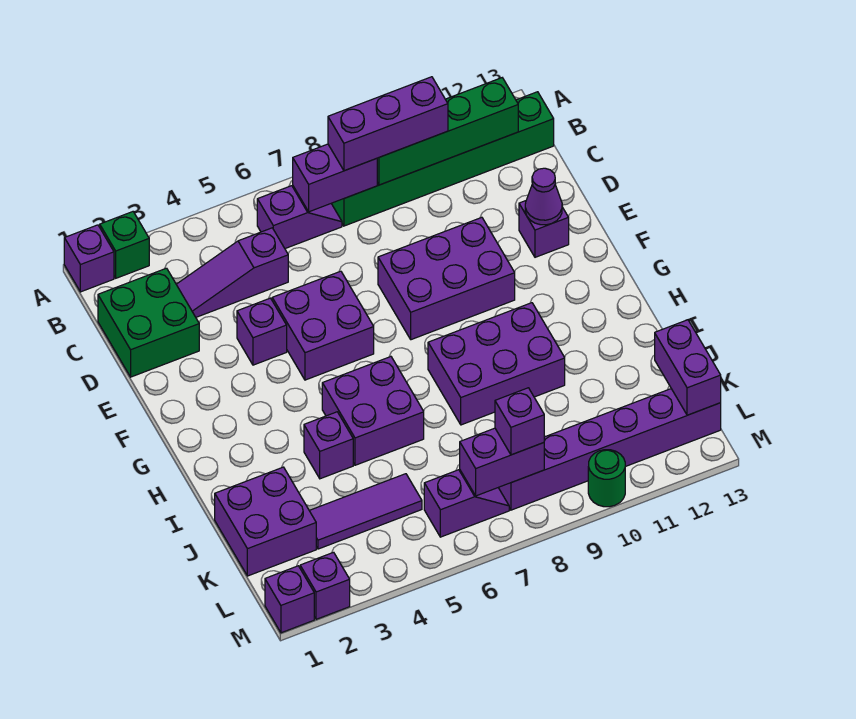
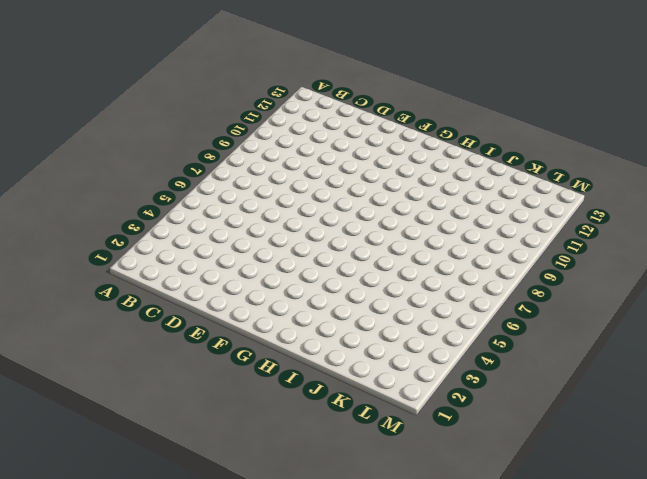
none -> purple 1x1 brick [64,225,114,292]
none -> green 1x1 brick [100,212,149,278]
none -> purple 1x2 slope [257,186,342,249]

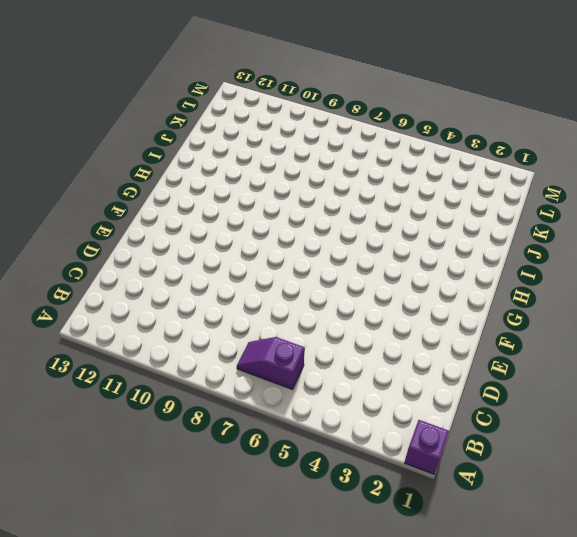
none -> green 1x1 brick [100,212,149,278]
none -> green 1x6 brick [331,92,554,226]
none -> green 2x2 brick [98,268,199,377]

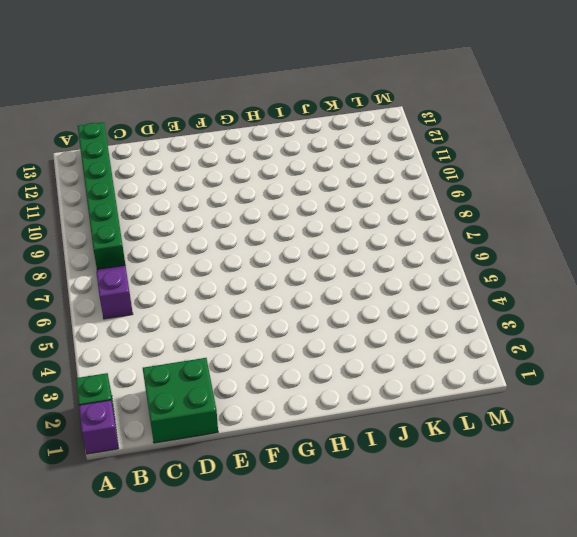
none -> purple 1x3 slope [176,228,288,317]
none -> purple 1x1 brick [237,298,287,365]
none -> purple 2x2 brick [272,271,374,380]

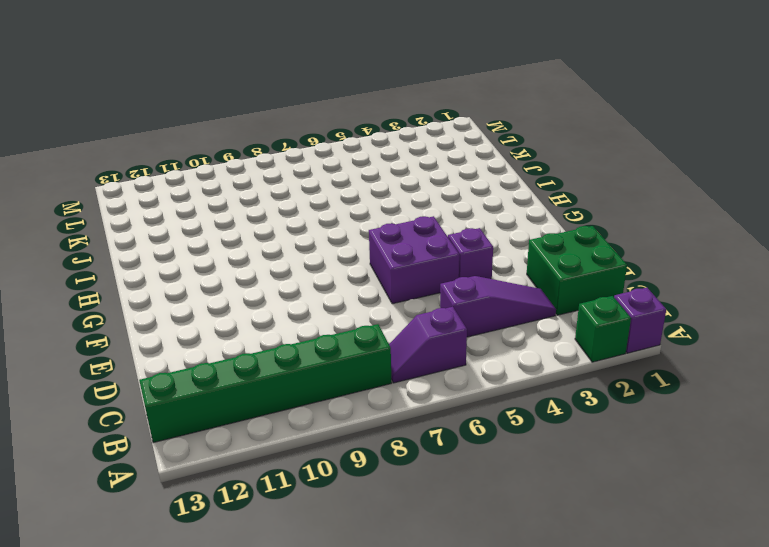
none -> purple 2x3 brick [378,217,515,340]
none -> purple 1x1 brick [519,201,569,257]
none -> purple 2x2 brick [322,357,424,465]

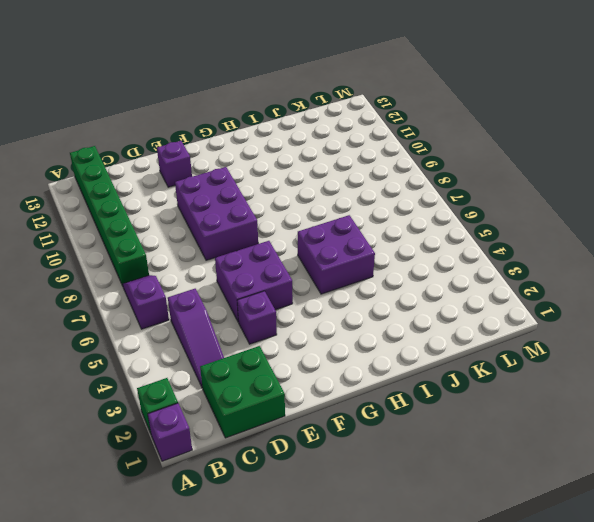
none -> purple 2x3 brick [428,303,565,425]
none -> purple 1x1 brick [304,412,353,479]
none -> purple 2x2 brick [215,467,316,576]

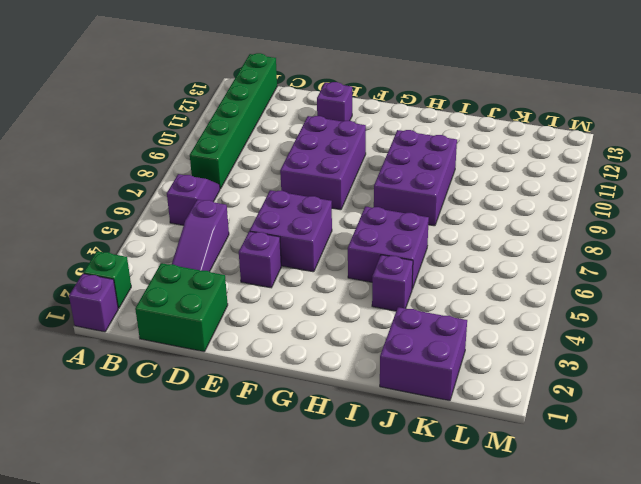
none -> purple 1x3 tile [309,474,422,549]
none -> purple 1x2 slope [424,470,509,537]
none -> purple 1x6 brick [499,389,721,510]

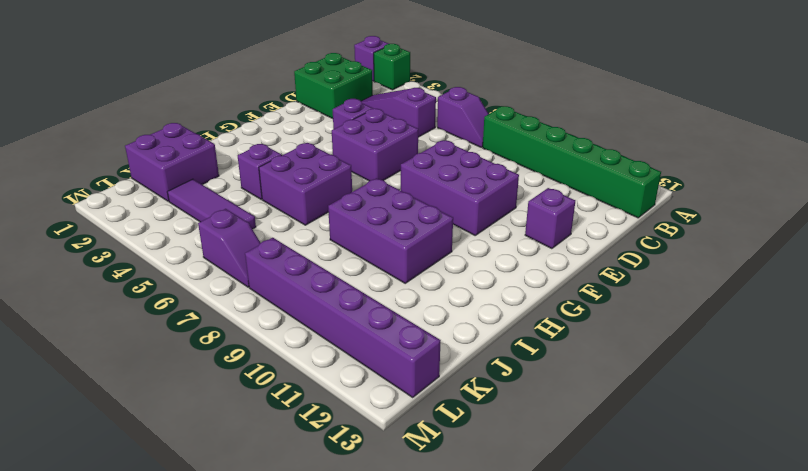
none -> purple 1x1 brick [265,566,314,633]
none -> purple 1x1 brick [300,552,350,619]
none -> green 1x1 round brick [588,450,625,507]

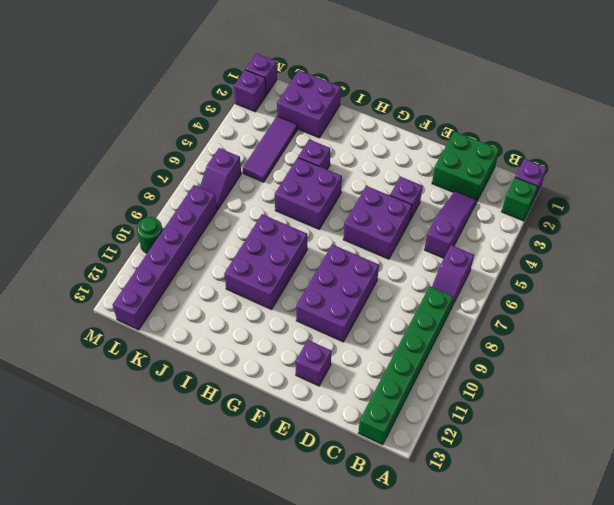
none -> purple 1x2 brick [293,144,377,212]
none -> green 1x4 brick [377,78,518,185]
none -> purple 1x1 cone [525,168,562,225]

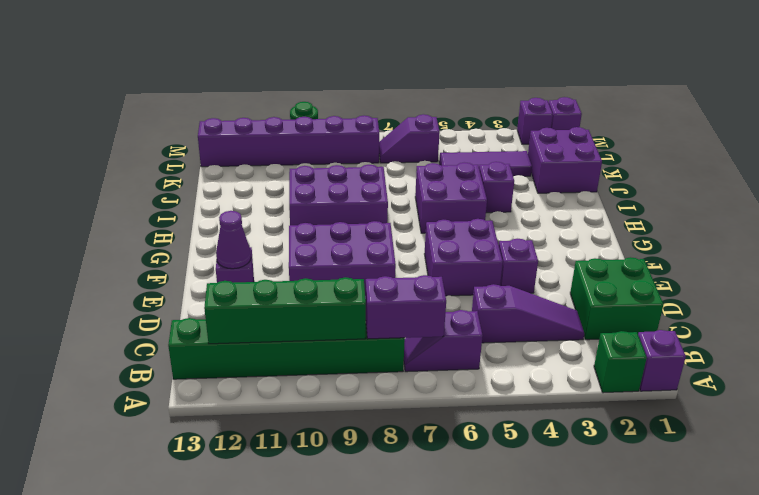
none -> purple 1x2 brick [655,320,721,415]
none -> purple 1x2 brick [460,428,544,496]
none -> purple 1x3 brick [328,77,448,171]

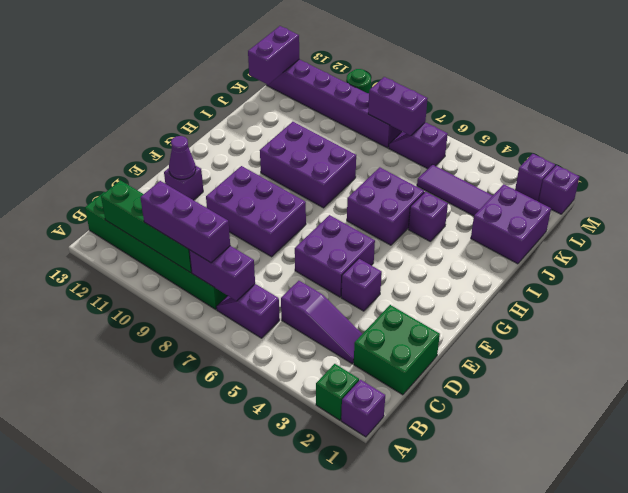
none -> purple 1x1 brick [495,388,544,455]

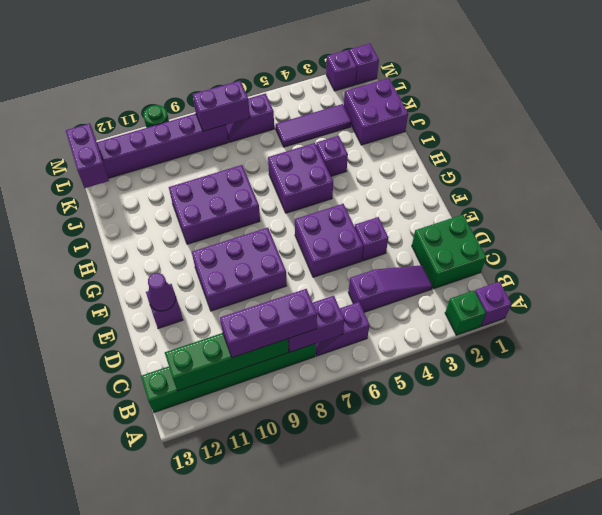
none -> purple 1x1 brick [495,388,544,455]

